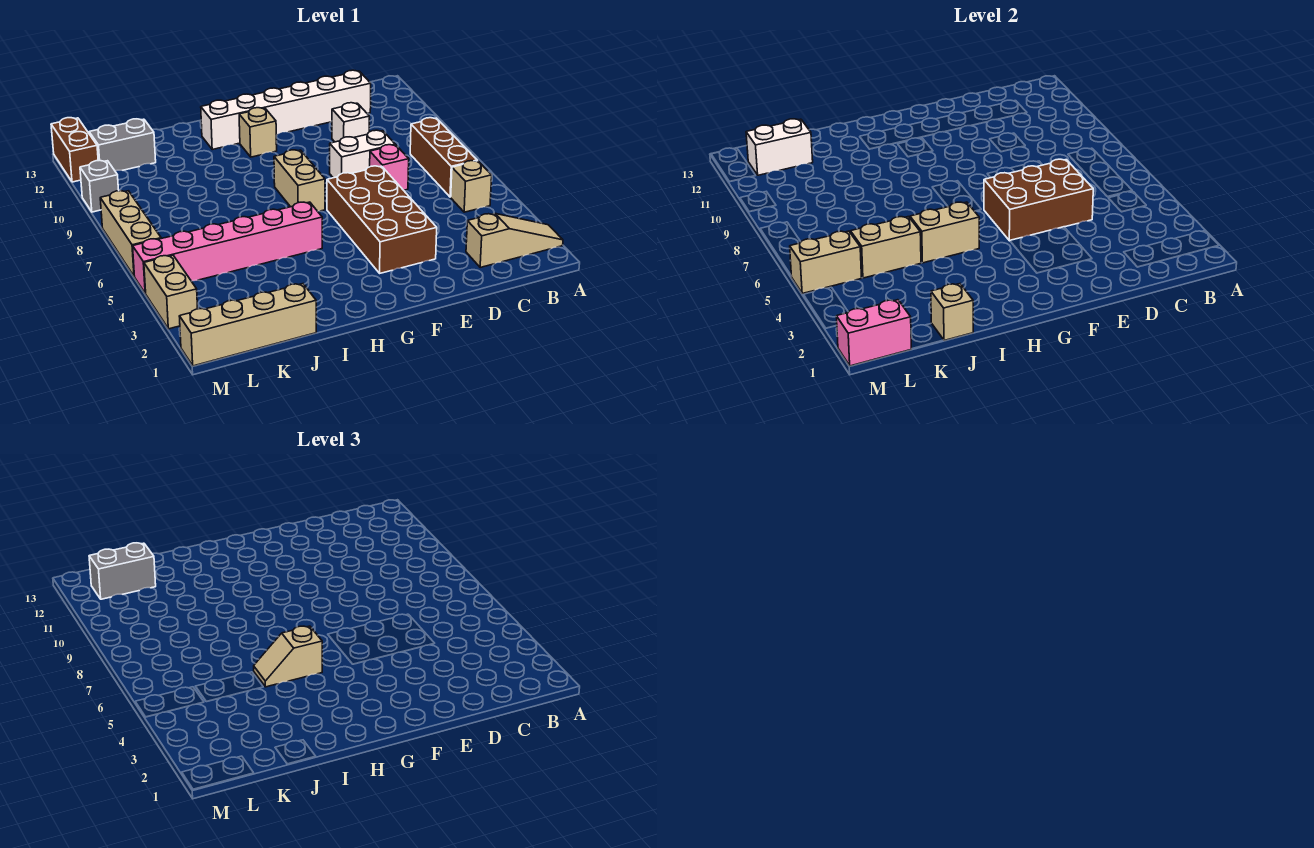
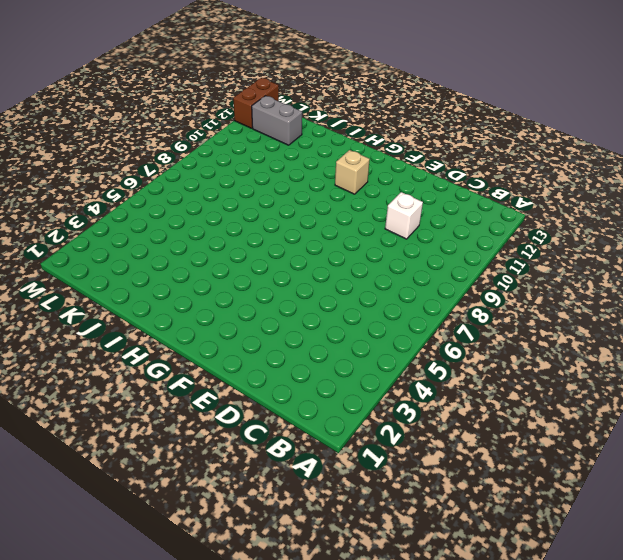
none -> tan 1x3 slope [466,214,563,267]
none -> tan 1x1 brick [451,161,492,212]
none -> brown 1x3 brick [410,118,477,197]

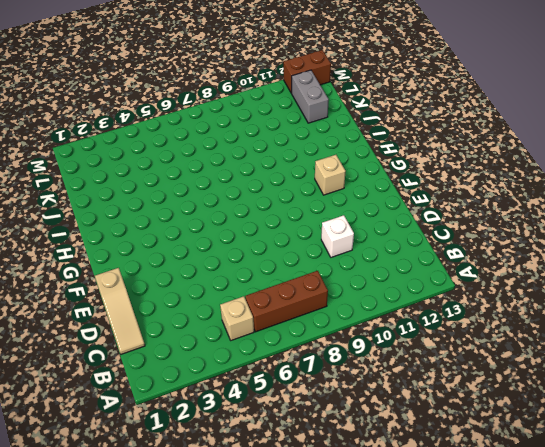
tan 1x3 slope [95,268,145,354] -> tan 1x3 slope moved to [466,214,563,267]
none -> white 1x6 brick [201,70,371,149]
none -> pink 1x1 brick [370,145,409,190]
none -> white 1x2 brick [330,130,395,178]

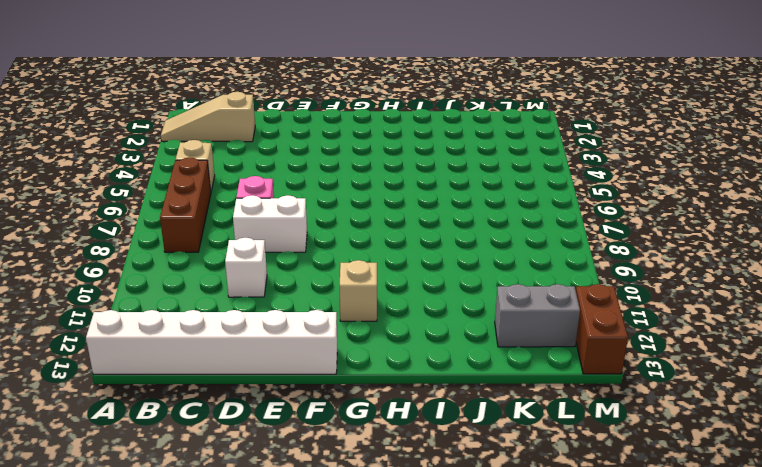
white 1x6 brick [86,310,337,374] -> white 1x6 brick moved to [201,70,371,149]
none -> brown 2x4 brick [327,166,437,273]
none -> tan 1x2 brick [274,150,325,211]
none -> pink 1x6 brick [133,202,322,293]

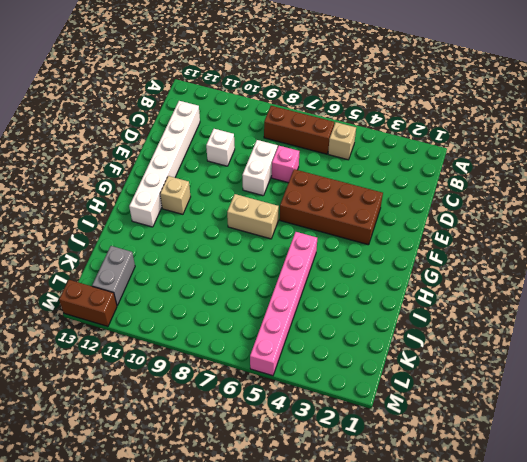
none -> tan 1x3 slope [466,214,563,267]
none -> tan 1x4 brick [179,284,316,366]
none -> tan 1x2 brick [144,255,198,329]

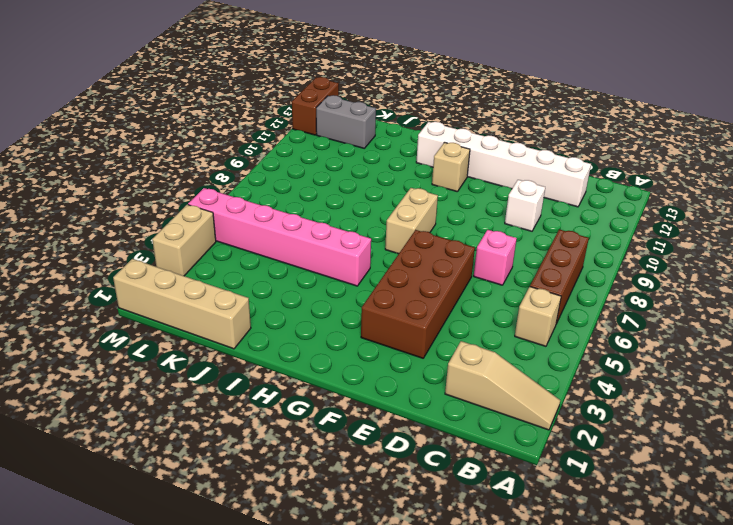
none -> white 1x2 brick [330,130,395,178]
none -> tan 1x3 brick [100,190,161,276]
none -> grey 1x1 brick [80,161,119,212]

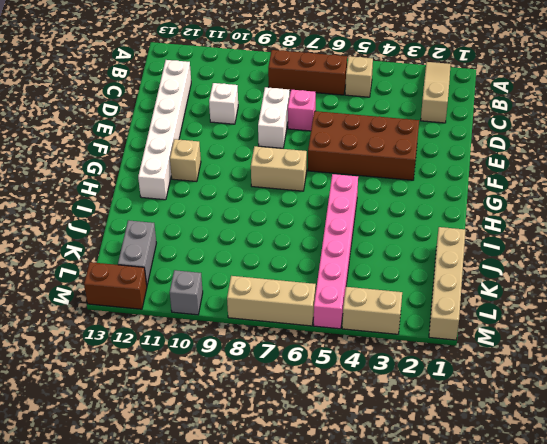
none -> brown 2x3 brick [984,159,1093,241]
none -> tan 1x2 brick [910,202,979,263]
none -> tan 1x1 brick [931,284,973,341]

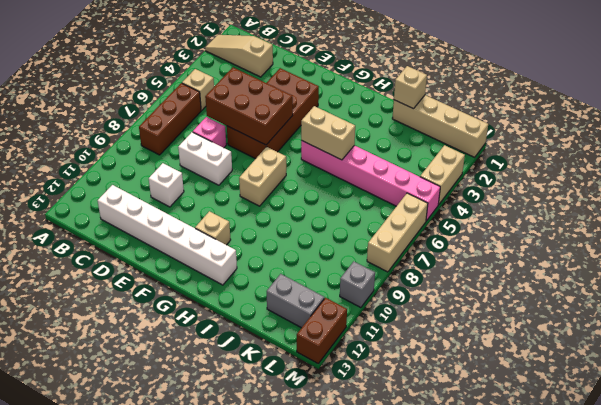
none -> tan 1x2 brick [850,217,921,278]
none -> white 1x2 brick [746,119,813,175]
none -> pink 1x2 brick [836,300,911,366]

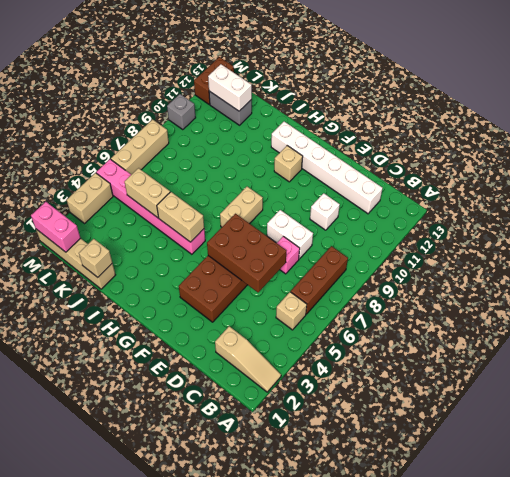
none -> tan 1x2 brick [790,231,862,293]
none -> tan 1x2 slope [254,626,322,687]
none -> grey 1x2 brick [89,543,156,599]

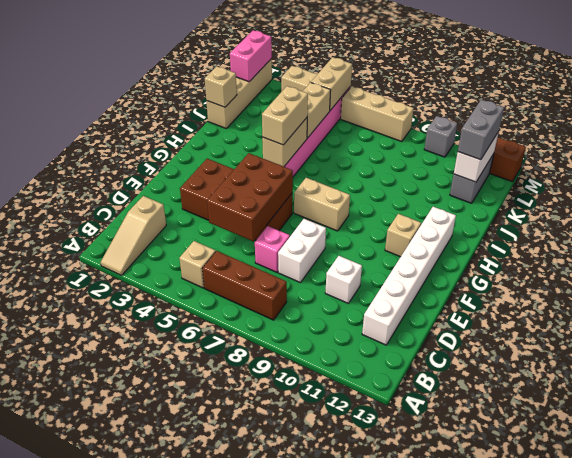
tan 1x2 brick [262,86,308,145] -> tan 1x2 slope [254,626,322,687]

